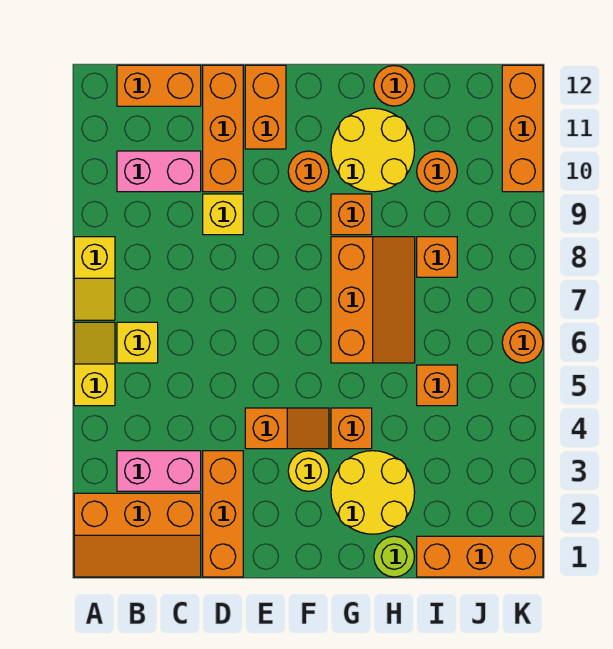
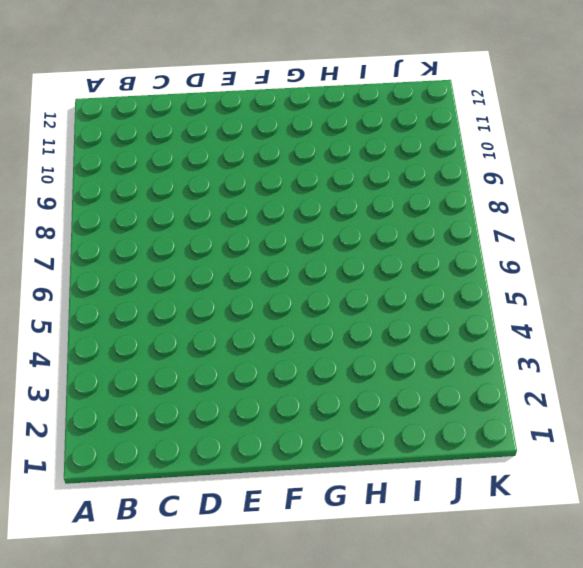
none -> orange 2x3 slope [74,493,201,577]
none -> yellow 1x2 slope [74,322,115,406]
none -> yellow 1x2 slope [74,237,115,320]

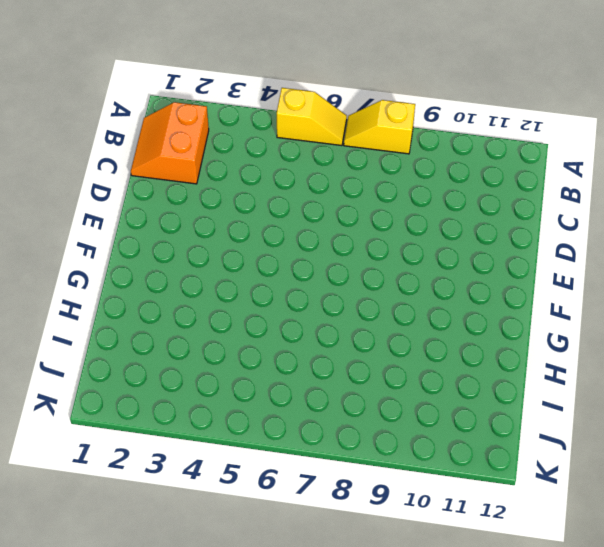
orange 2x2 slope [131,102,209,184] -> orange 2x3 slope [74,493,201,577]
none -> pink 1x2 brick [117,451,201,491]
none -> yellow 1x1 brick [117,322,158,363]
none -> pink 1x2 brick [117,151,201,192]

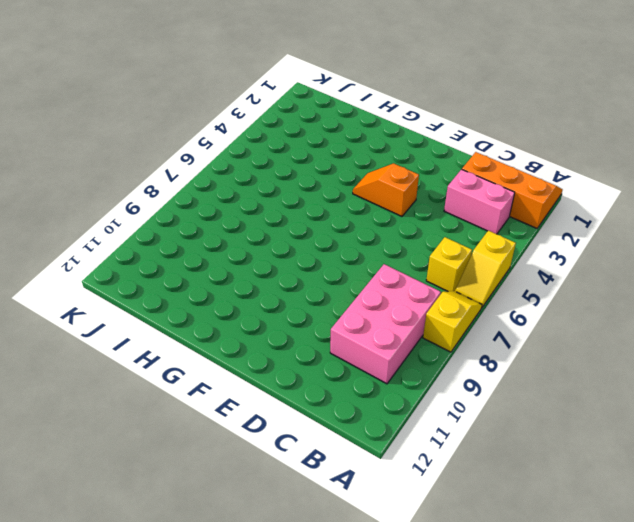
pink 2x3 brick [330,264,441,384] -> pink 1x2 brick [117,151,201,192]
none -> orange 1x2 brick [117,65,201,106]
none -> orange 1x3 brick [203,451,243,577]
none -> yellow 1x1 brick [203,194,243,235]

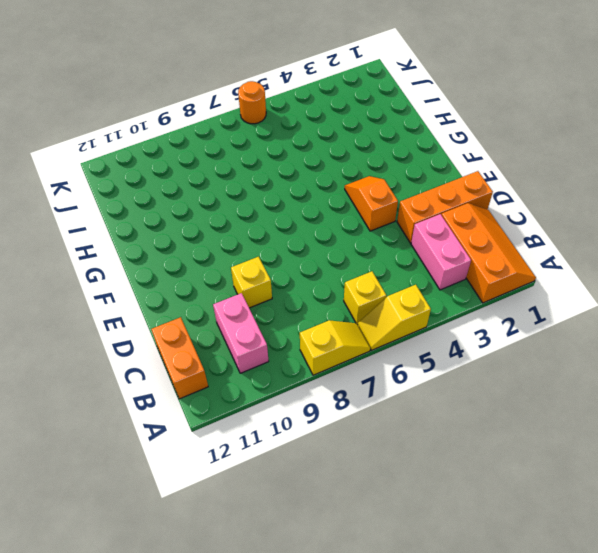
none -> orange 1x3 brick [203,65,243,192]
none -> orange 1x2 brick [245,65,286,149]
none -> yellow 1x1 round brick [288,451,329,491]

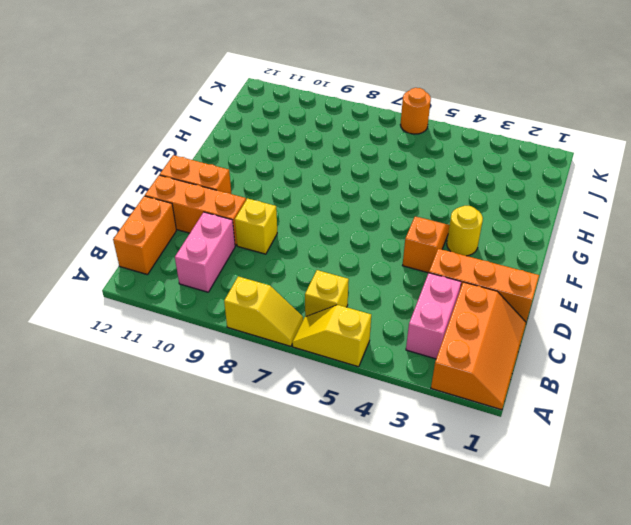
none -> orange 1x1 round brick [288,151,329,192]
none -> yellow 2x2 round brick [331,451,415,534]
none -> orange 1x1 brick [331,408,372,449]

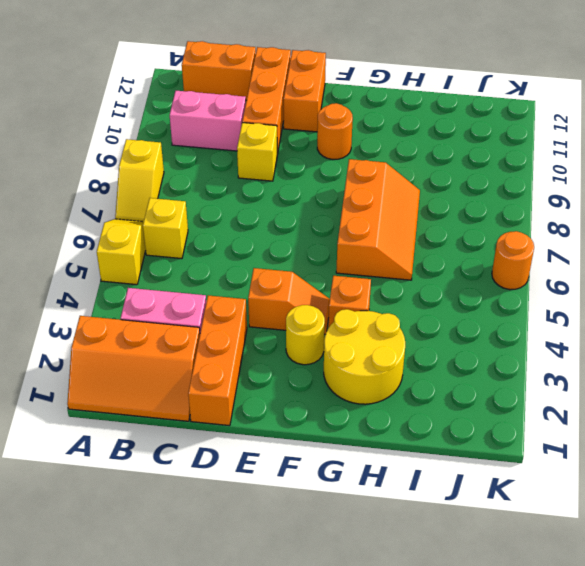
none -> orange 1x1 brick [331,194,372,235]
none -> yellow 2x2 round brick [331,108,415,192]
none -> lime 1x1 round brick [374,536,415,577]

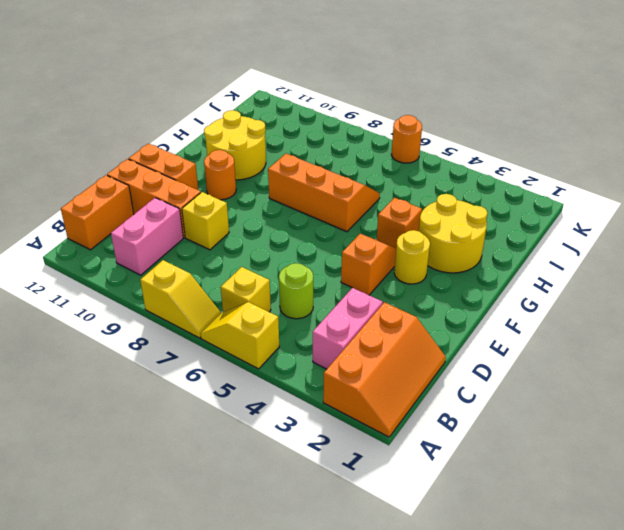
lime 1x1 round brick [279,263,313,319] -> lime 1x1 round brick moved to [374,536,415,577]
none -> orange 1x3 brick [203,451,243,577]
none -> orange 1x1 brick [331,194,372,235]
none -> orange 1x1 round brick [374,66,415,106]

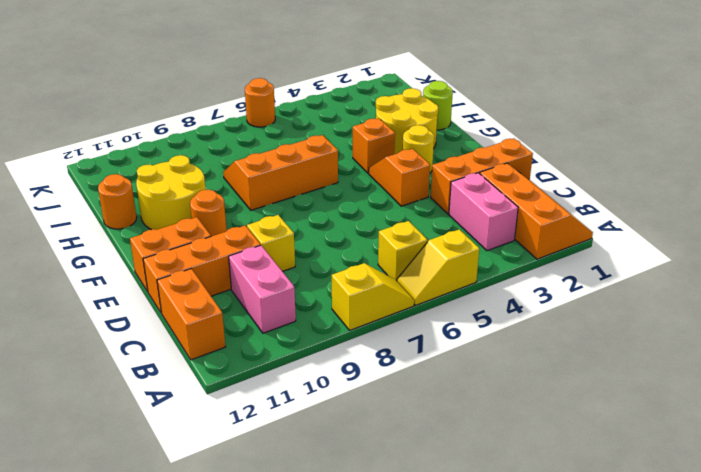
none -> orange 1x1 brick [331,194,372,235]
none -> orange 1x3 brick [417,536,543,577]
none -> orange 1x1 brick [417,365,457,406]

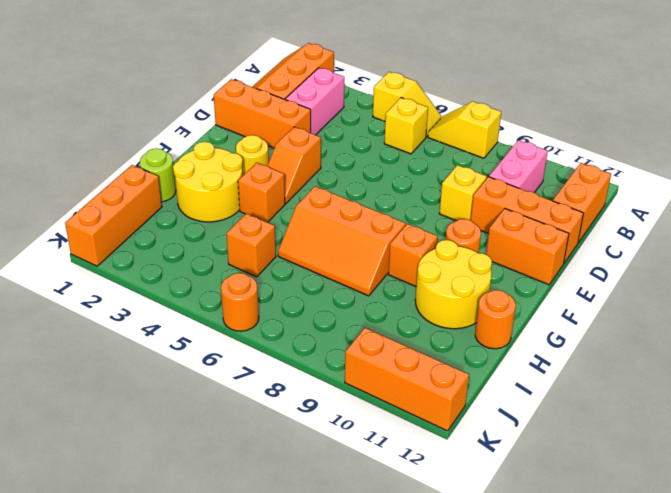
none -> orange 1x1 brick [417,237,457,277]
none -> orange 1x1 round brick [417,151,457,192]

